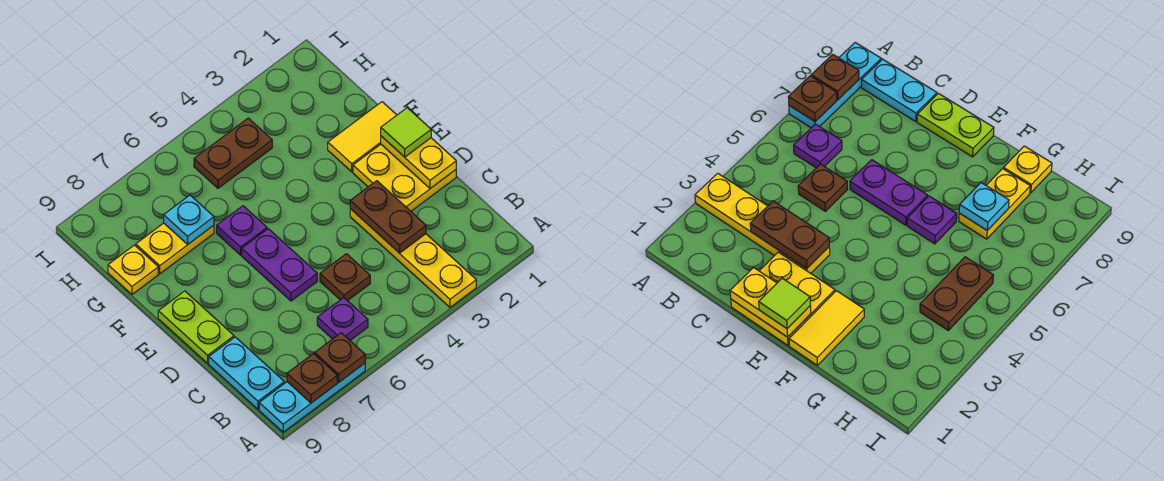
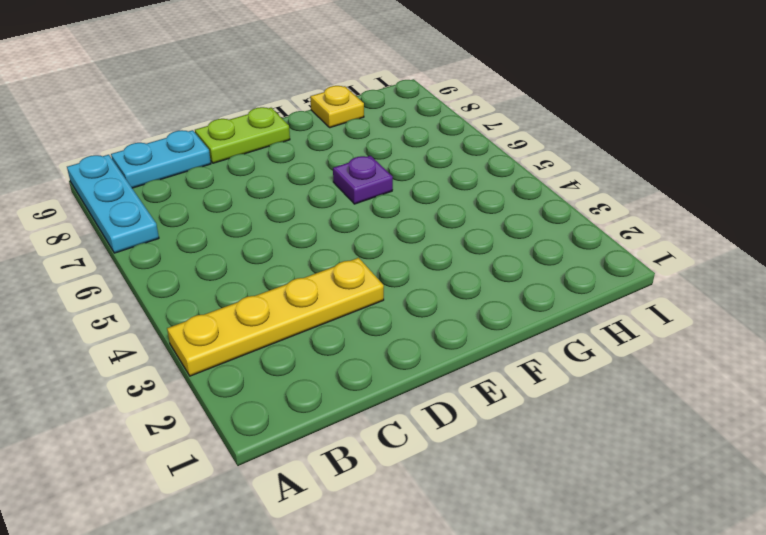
none -> purple 1x1 plate [317,298,368,340]
none -> brown 1x1 plate [320,254,370,301]
none -> yellow 2x2 plate [353,144,456,211]

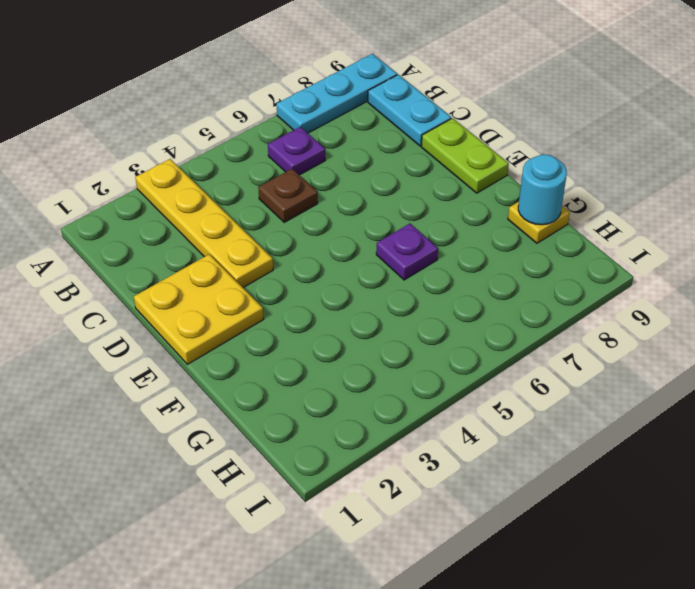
cyan 1x1 round brick [518,154,567,225] -> none
none -> purple 1x2 plate [242,229,317,301]
none -> yellow 1x2 tile [328,102,397,172]
none -> yellow 1x2 plate [136,223,214,274]

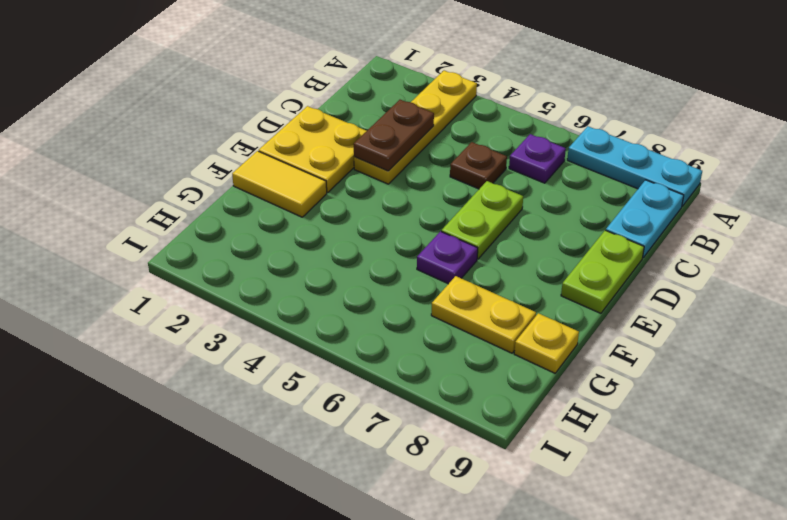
lime 1x2 plate [441,181,523,259] -> purple 1x2 plate [242,229,317,301]
none -> brown 1x2 plate [194,118,272,188]
none -> brown 1x1 plate [315,333,365,382]
none -> brown 1x1 plate [287,354,337,403]

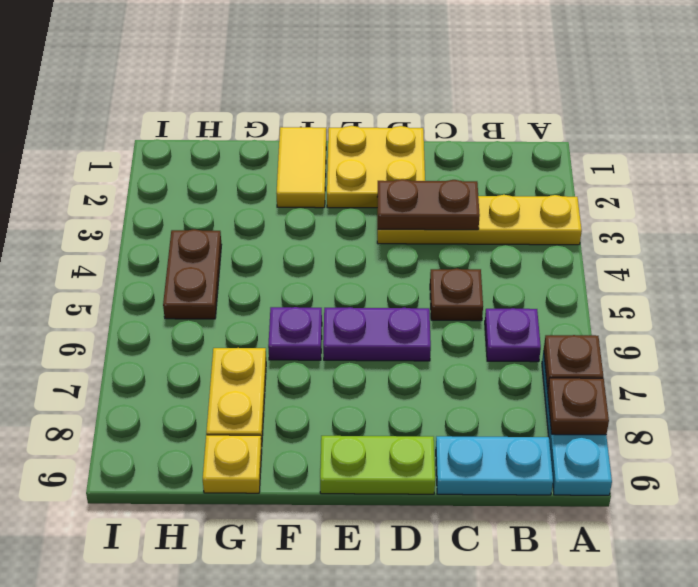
none -> yellow 1x2 plate [381,136,456,189]
none -> cyan 1x1 plate [164,195,214,244]
none -> lime 1x1 tile [381,108,431,157]

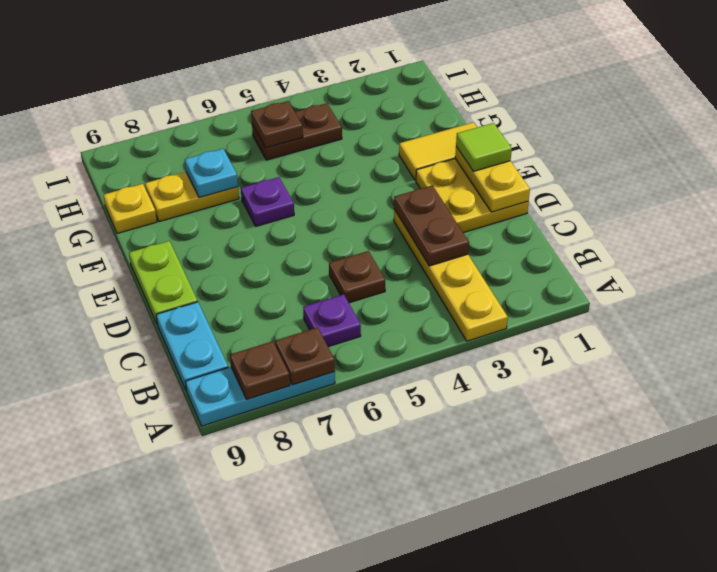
brown 1x1 plate [251,101,303,148] -> none
none -> purple 1x2 plate [242,229,317,301]

